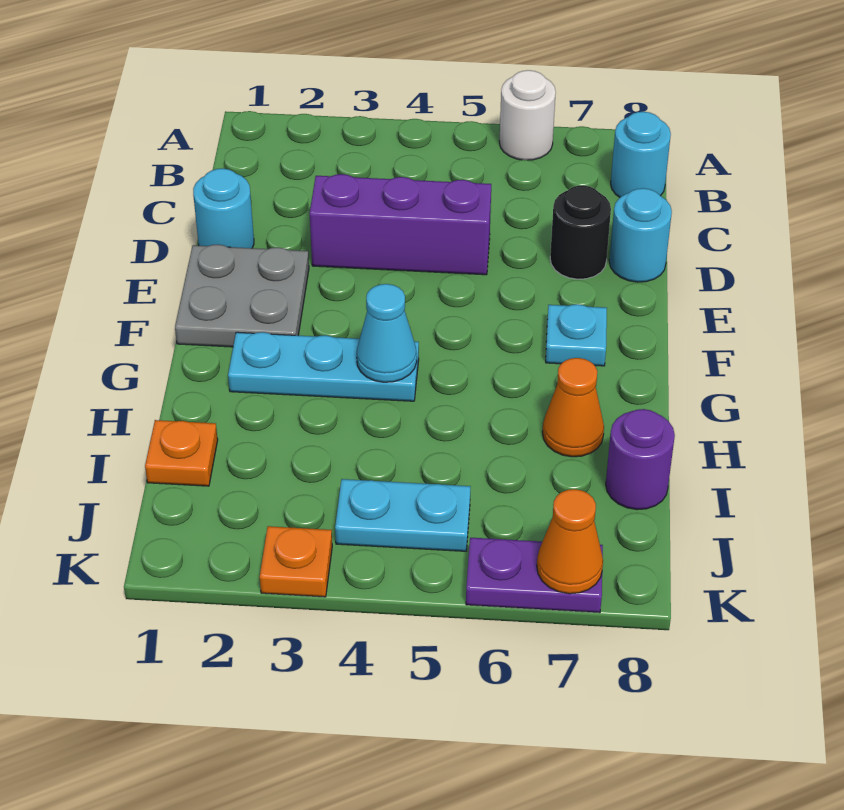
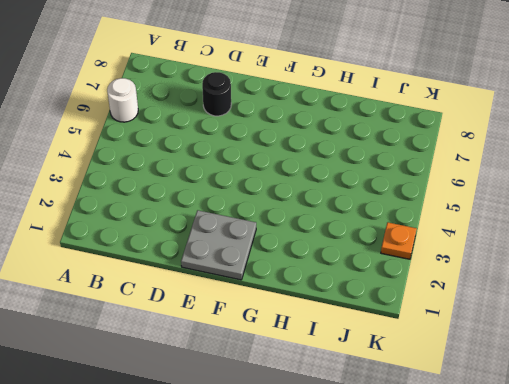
none -> cyan 1x1 round brick [611,112,671,197]
none -> cyan 1x1 round brick [193,169,254,248]
none -> purple 1x3 brick [310,174,491,275]

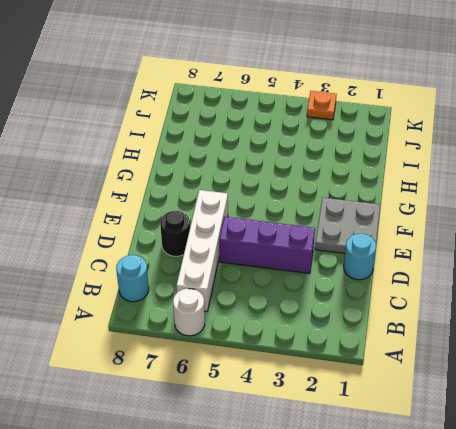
white 1x4 brick [177,190,228,312] -> none
none -> cyan 1x1 round brick [609,188,672,282]
none -> cyan 1x1 plate [546,304,607,366]
none -> cyan 1x3 plate [228,332,419,401]

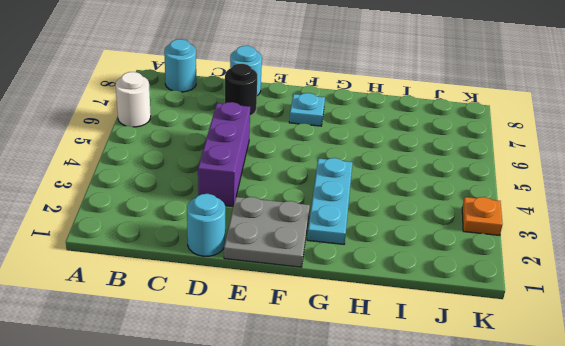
none -> orange 1x1 cone [542,358,604,457]
none -> orange 1x1 plate [145,420,218,486]
none -> purple 1x1 round brick [606,409,675,510]

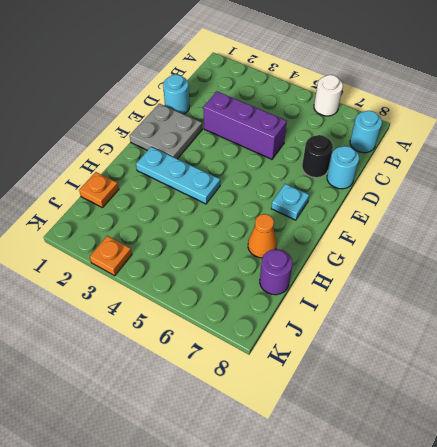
none -> cyan 1x2 plate [335,479,471,551]
none -> purple 1x2 plate [466,538,603,613]
none -> cyan 1x1 cone [357,284,417,382]

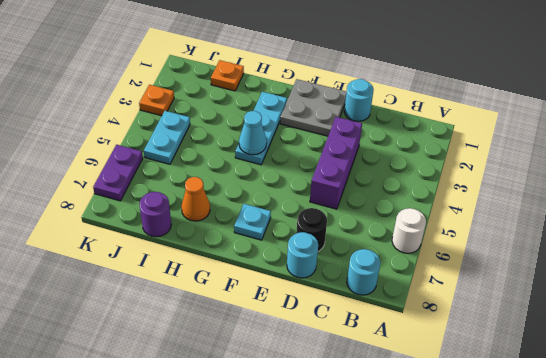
none -> orange 1x1 cone [537,489,603,594]

